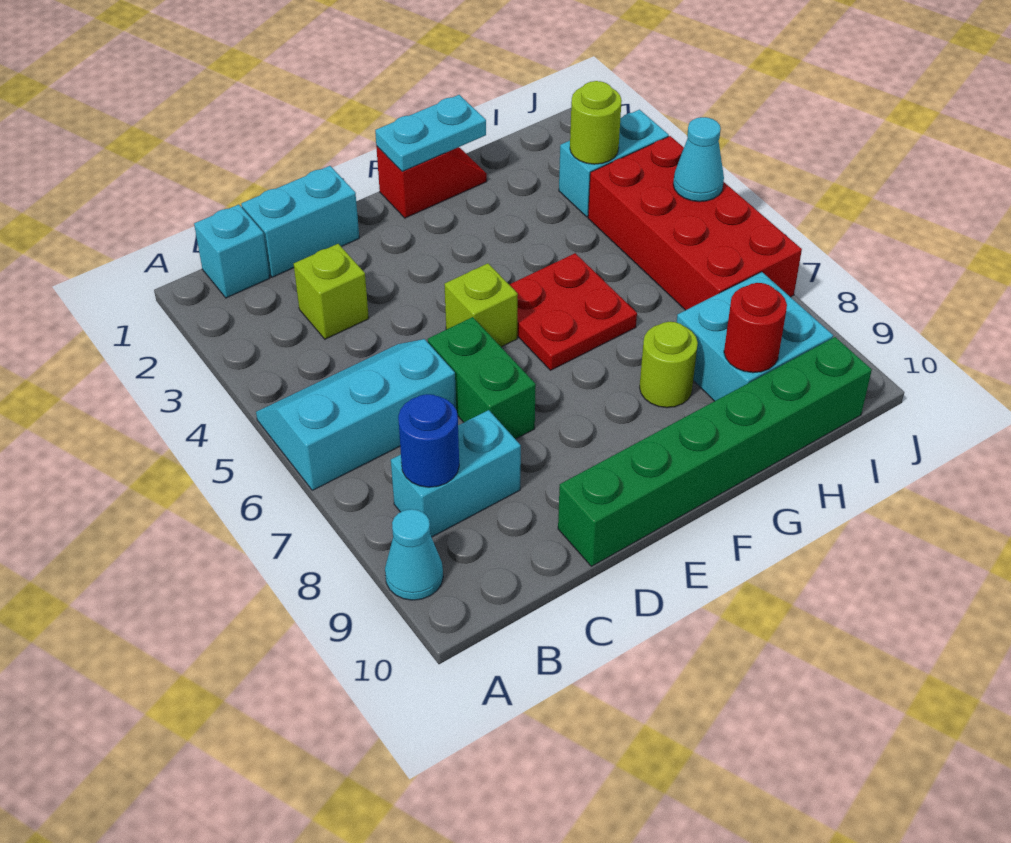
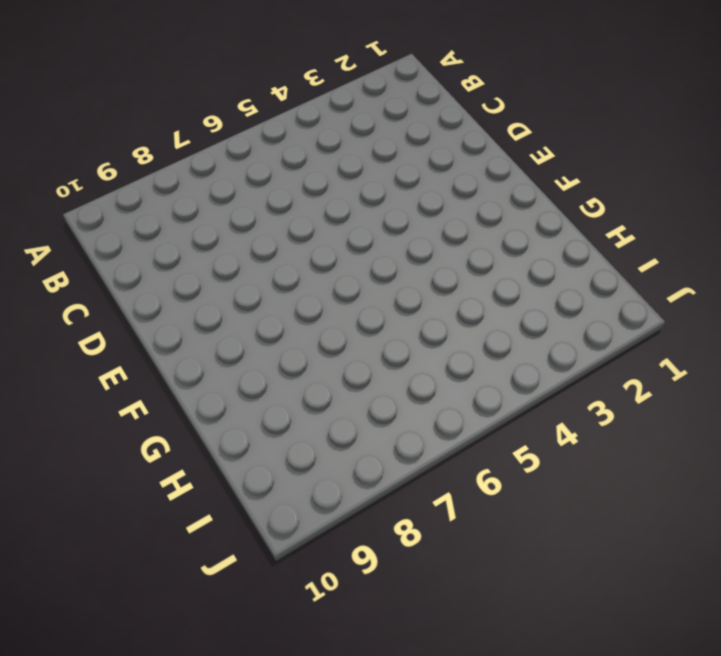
none -> cyan 2x3 slope [256,339,456,490]
none -> cyan 1x1 cone [385,509,443,600]
none -> cyan 1x1 brick [194,204,270,298]

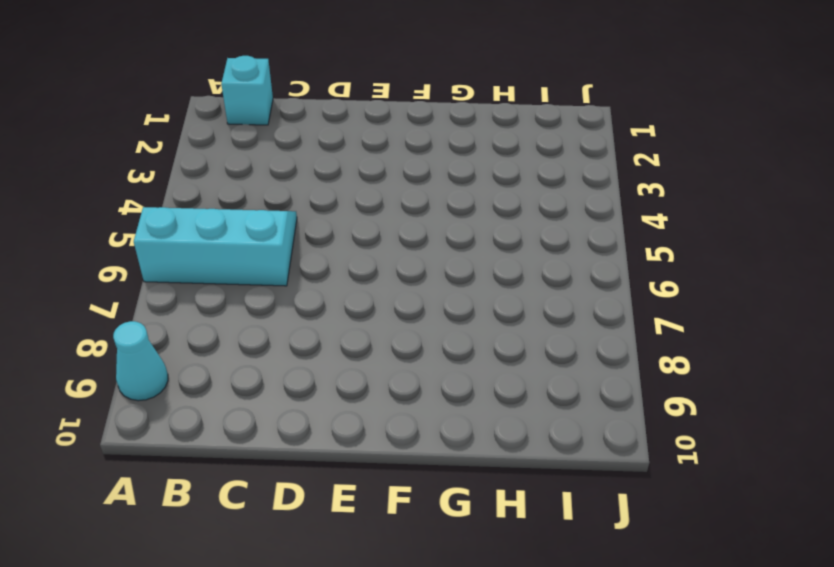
none -> cyan 1x2 brick [391,410,521,537]
none -> cyan 1x2 brick [241,166,359,277]
none -> lime 1x1 brick [294,244,369,339]

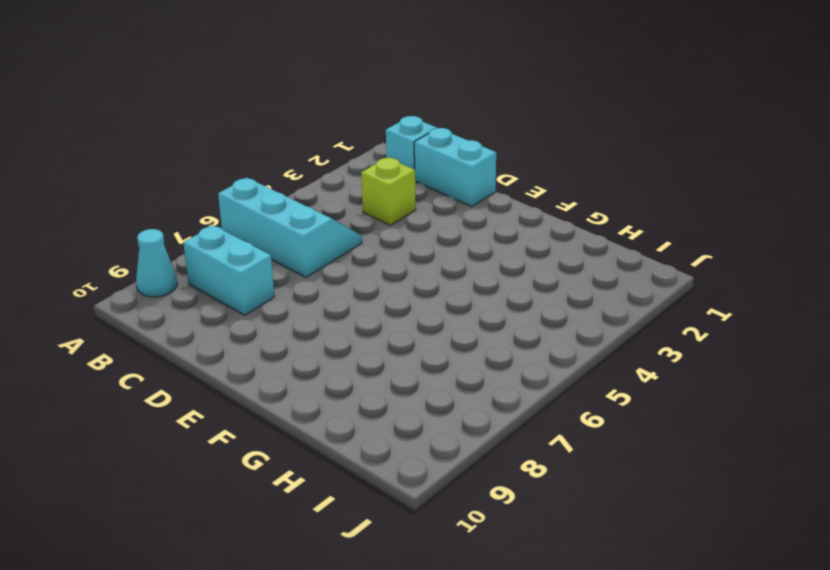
none -> green 1x2 brick [428,317,536,439]
none -> green 1x6 brick [558,337,872,566]
none -> lime 1x1 brick [444,263,518,347]

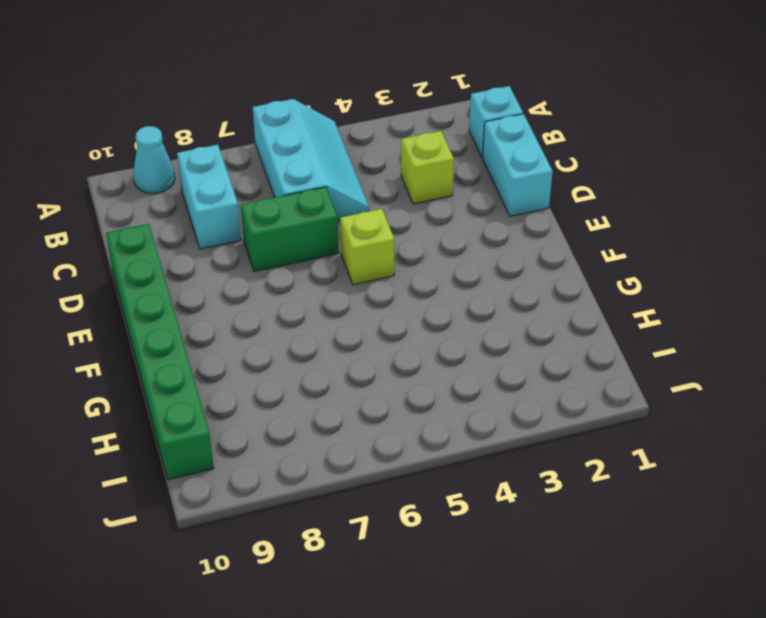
none -> red 1x2 slope [376,146,487,218]
none -> red 2x2 plate [509,253,637,370]
none -> lime 1x1 round brick [640,322,698,408]

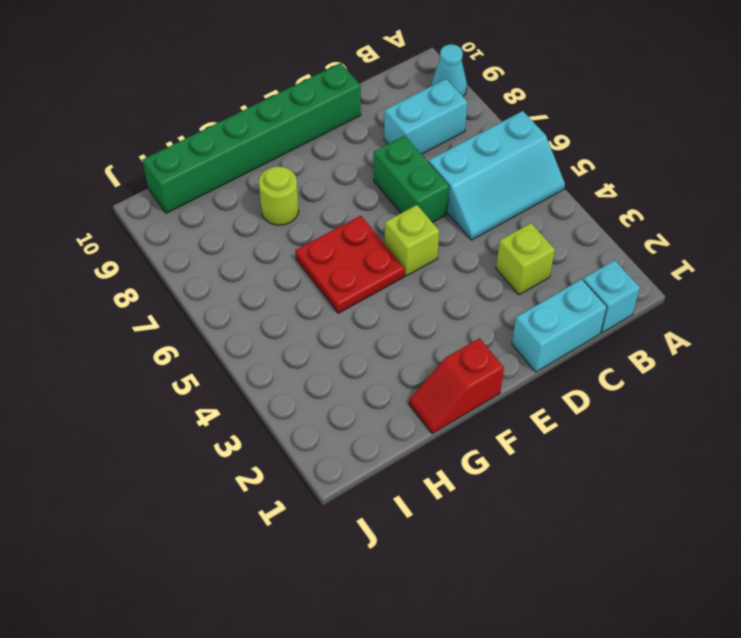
none -> cyan 2x2 brick [677,272,833,401]
none -> cyan 1x2 brick [559,110,669,217]
none -> red 2x4 brick [588,136,802,310]

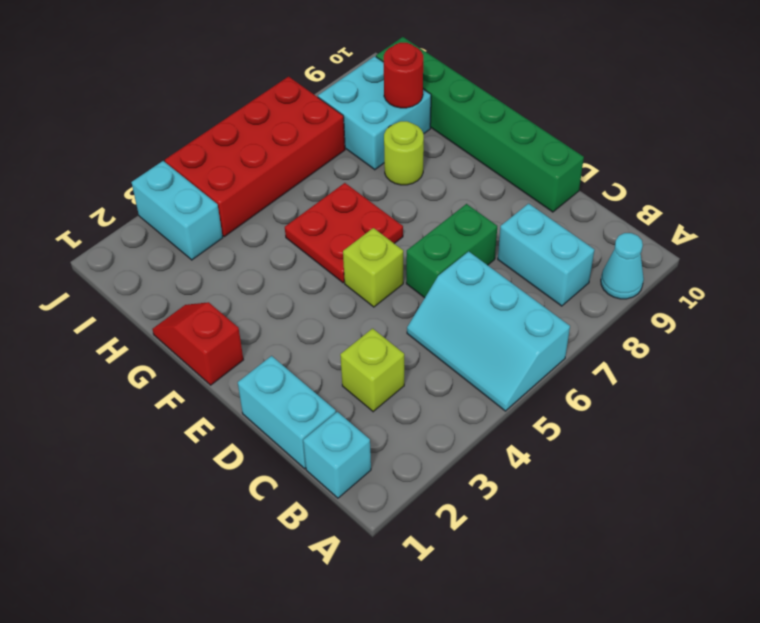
none -> blue 1x1 round brick [398,394,459,487]
none -> cyan 1x2 plate [375,95,486,172]
none -> lime 1x1 round brick [570,81,622,164]

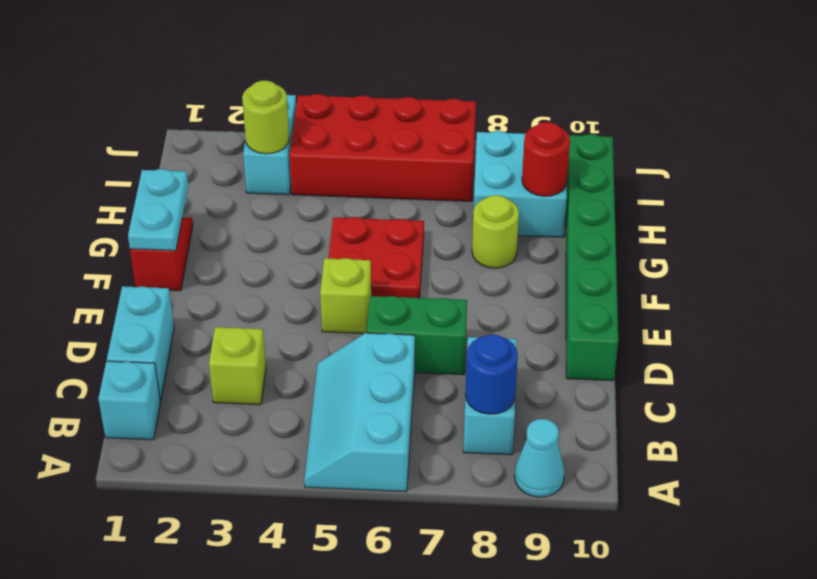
none -> cyan 1x1 cone [673,117,724,202]

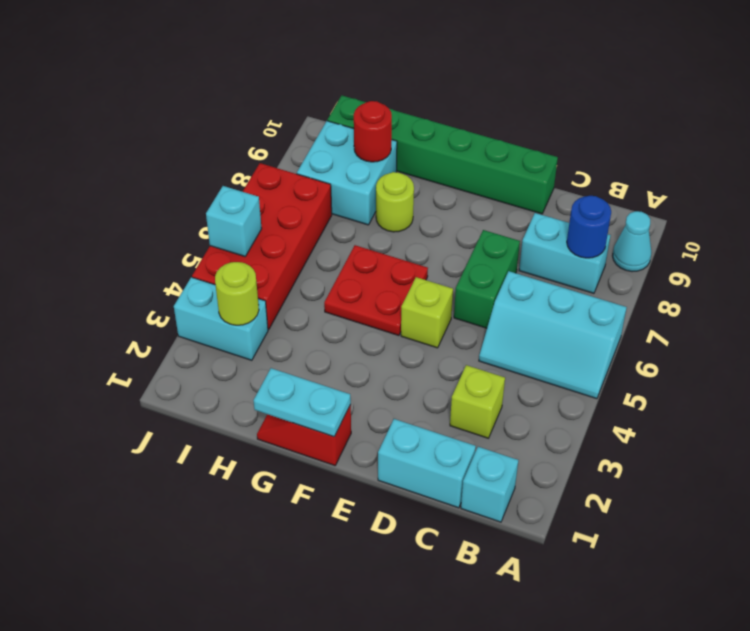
cyan 1x1 brick [206,186,262,257] -> cyan 1x1 cone [673,117,724,202]

